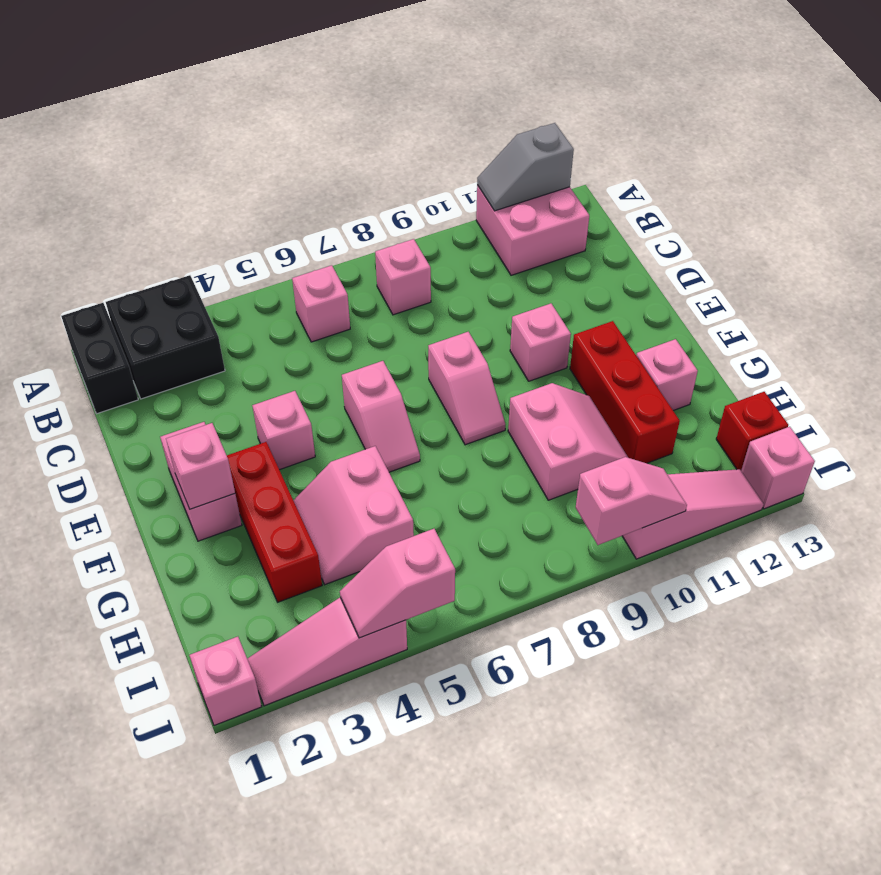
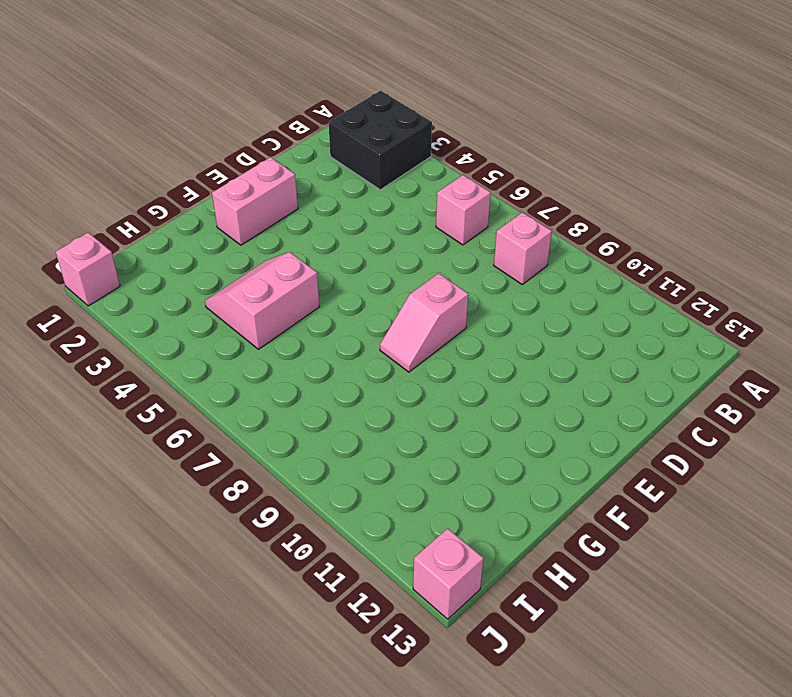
none -> black 1x2 brick [61,303,138,414]
none -> pink 2x2 brick [476,185,589,275]
none -> pink 1x1 brick [252,391,315,470]

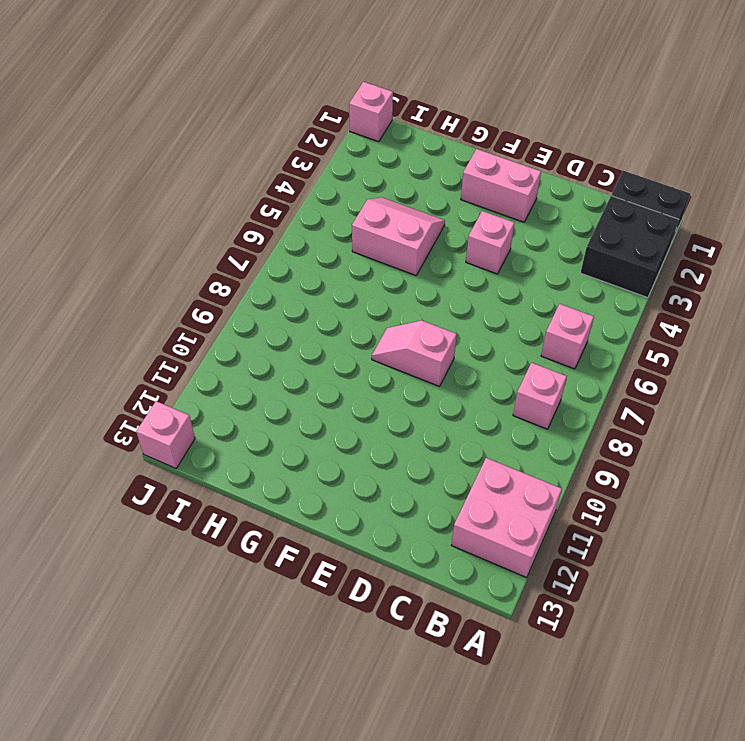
none -> pink 1x2 slope [342,361,420,472]
none -> pink 1x1 brick [510,303,571,381]
none -> red 1x3 brick [227,442,322,602]

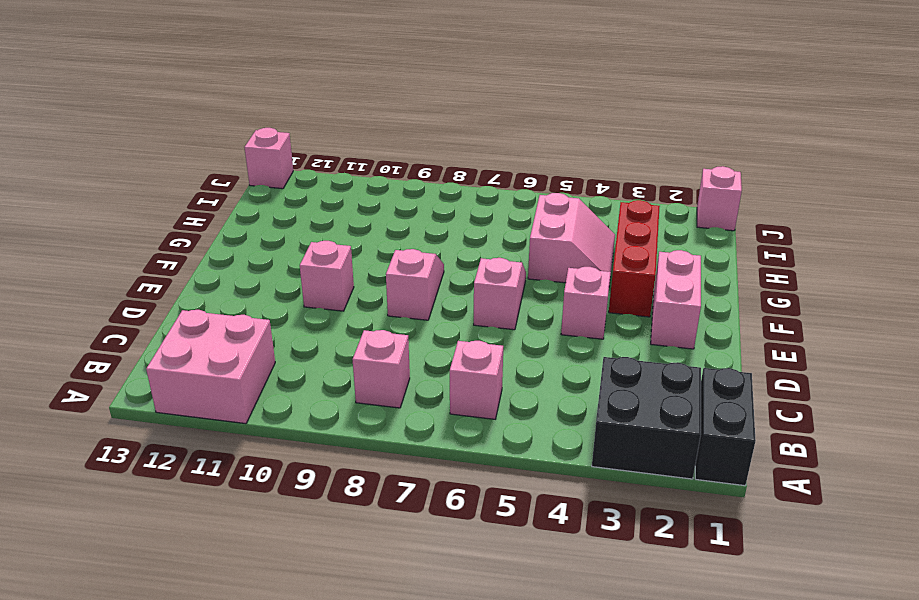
none -> red 1x3 brick [570,321,680,463]
none -> pink 2x2 slope [508,383,628,500]
none -> pink 1x1 brick [636,339,698,411]

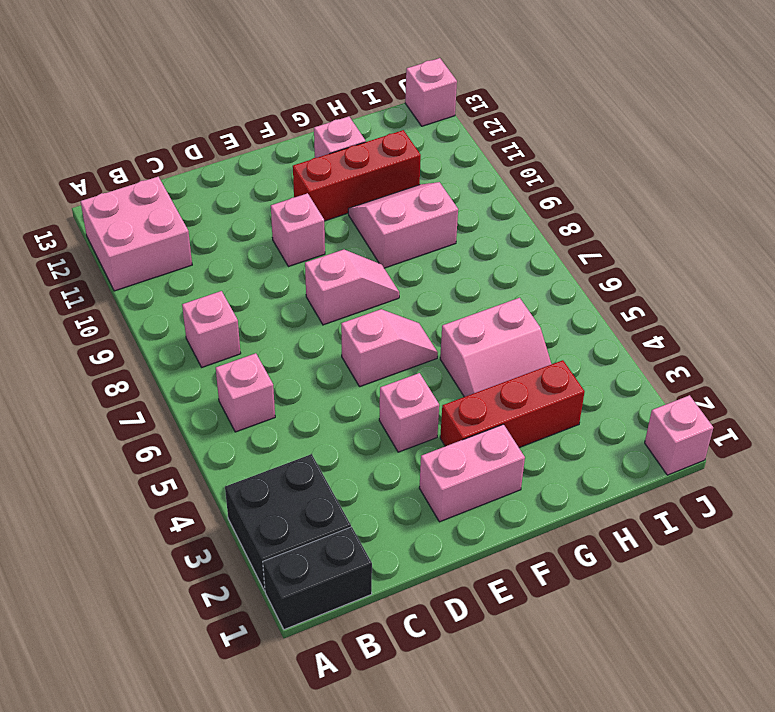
none -> red 1x1 brick [716,392,788,470]
none -> pink 1x3 slope [247,597,407,706]
none -> pink 1x3 slope [623,469,764,559]

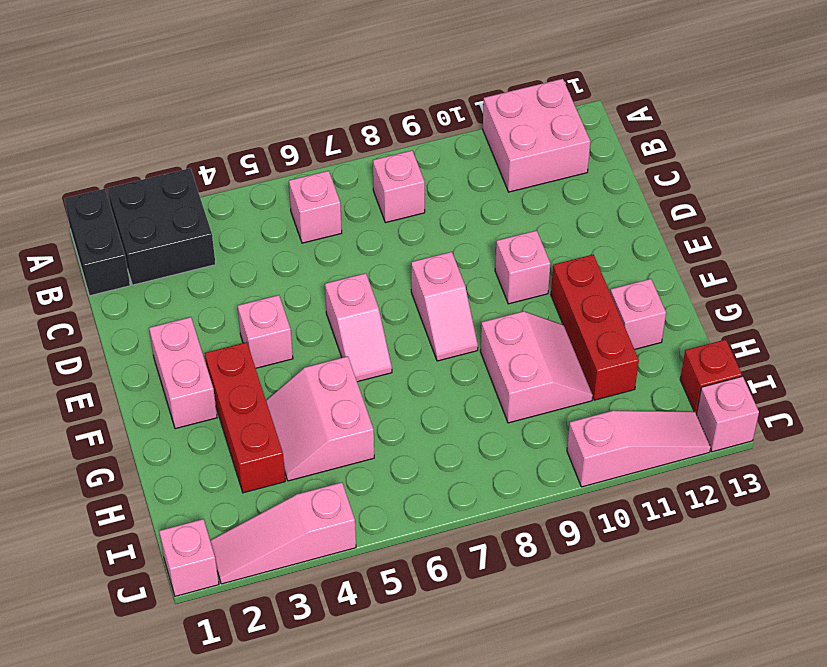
none -> grey 1x2 slope [477,123,574,211]
none -> pink 1x1 brick [166,423,235,509]
none -> pink 1x2 slope [340,529,455,638]

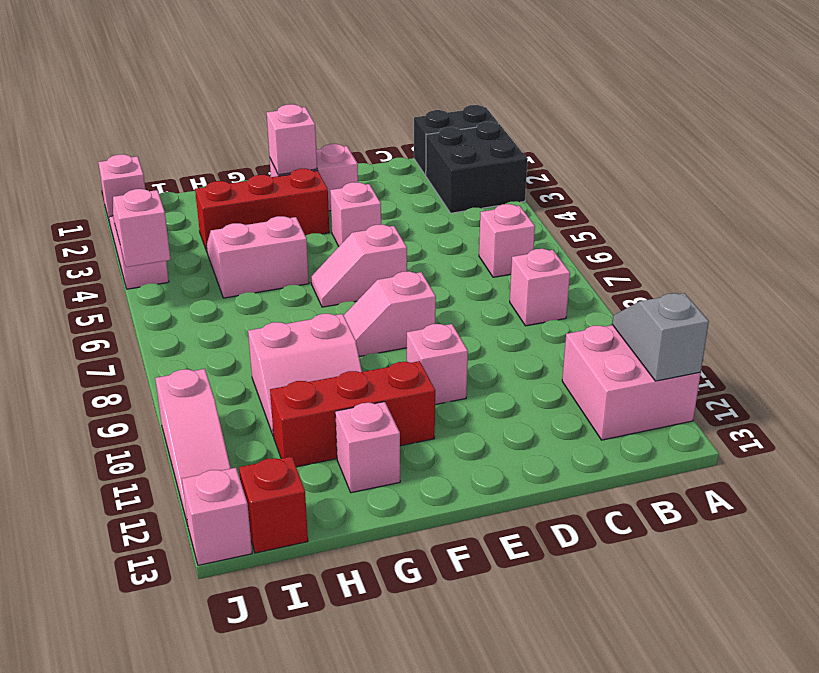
none -> pink 1x2 slope [576,457,687,545]

